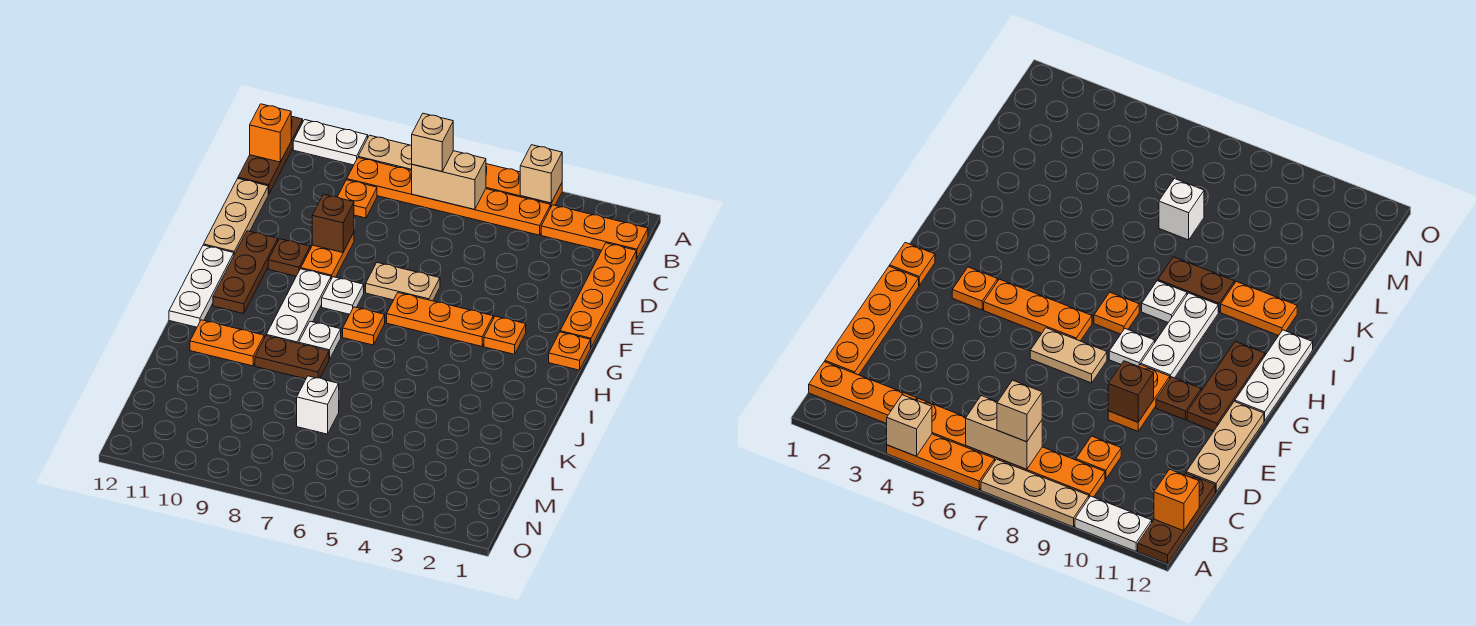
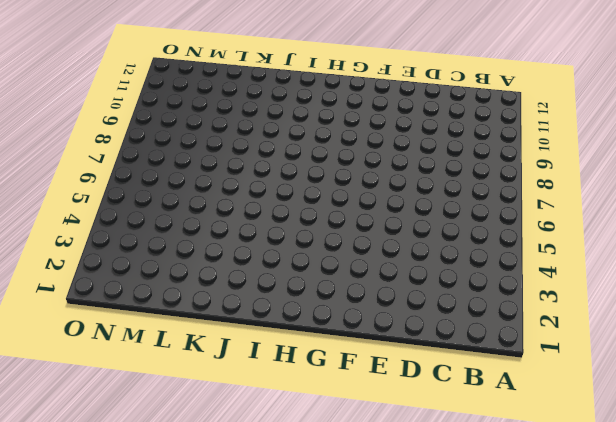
none -> orange 1x3 plate [486,164,562,206]
none -> tan 1x3 plate [358,135,412,171]
none -> white 1x2 plate [293,120,368,165]

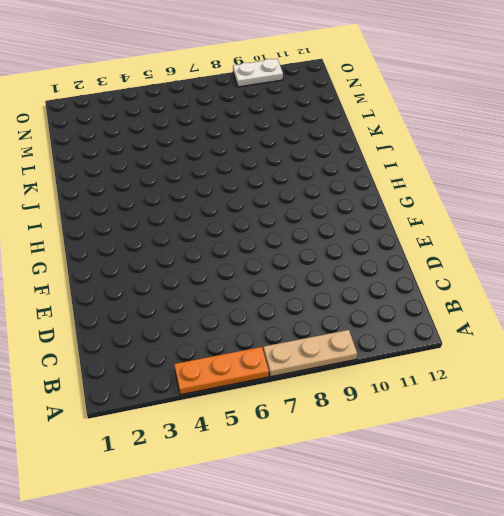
white 1x2 plate [233,59,283,87] -> white 1x2 plate moved to [293,120,368,165]
none -> brown 1x3 plate [238,116,303,194]
none -> orange 1x3 plate [541,205,648,259]
none -> orange 1x6 plate [347,158,551,235]

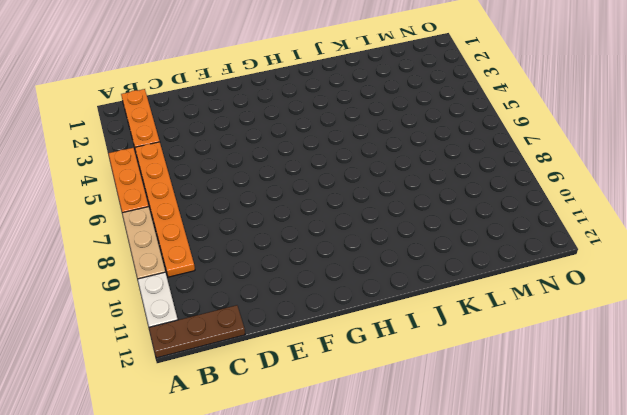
none -> orange 1x4 plate [560,243,636,347]
none -> orange 1x1 plate [338,180,377,218]
none -> tan 1x3 plate [204,179,268,255]

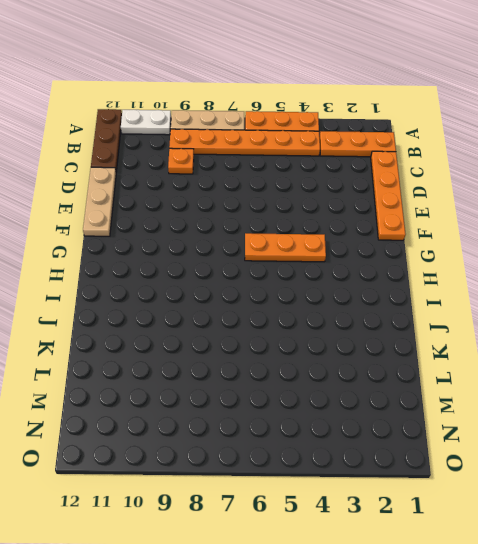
none -> orange 1x2 plate [301,233,354,279]
none -> tan 1x2 plate [366,263,440,301]
none -> brown 1x1 plate [268,239,310,276]

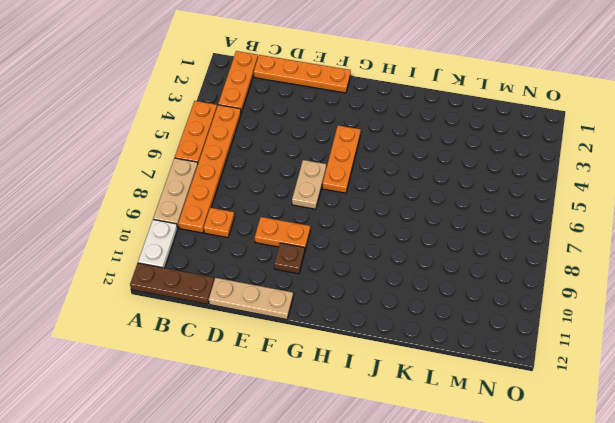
none -> brown 1x3 plate [213,231,278,314]
none -> orange 1x1 plate [549,332,591,370]
none -> orange 1x1 plate [484,316,526,354]

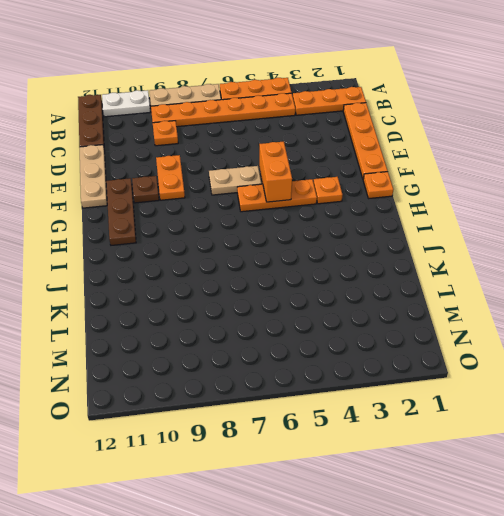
orange 1x2 brick [259,141,292,202] -> none
none -> white 1x1 plate [322,277,364,314]
none -> white 1x3 plate [266,269,331,343]
none -> white 1x3 plate [169,245,234,327]

